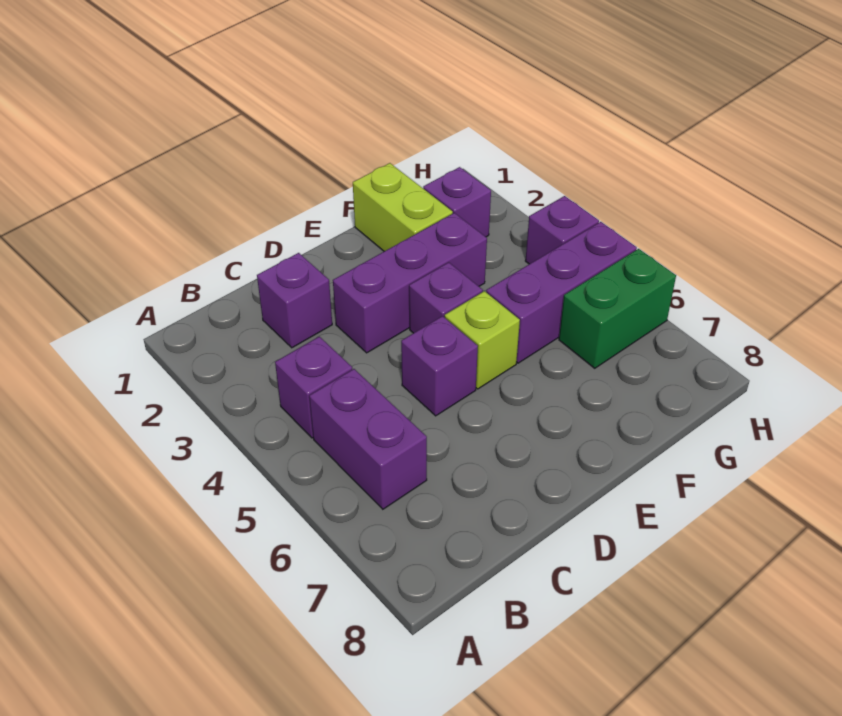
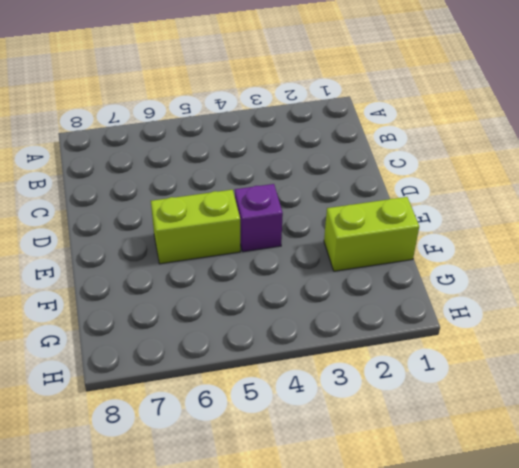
lime 1x2 brick [151,190,240,264] -> lime 1x1 brick [445,291,520,389]
none -> purple 1x1 brick [275,337,352,438]
none -> purple 1x2 brick [309,369,427,509]
none -> purple 1x1 brick [257,253,332,348]

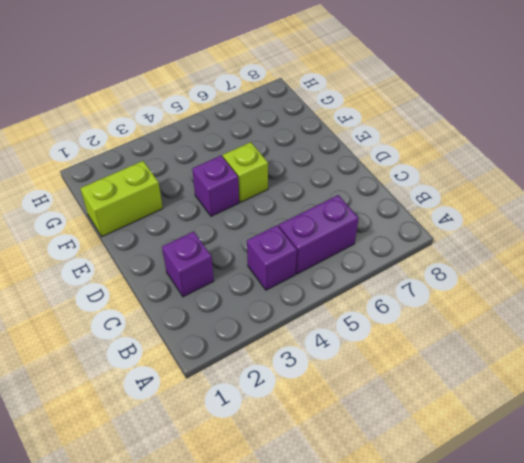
none -> purple 1x3 brick [333,213,487,353]
none -> purple 1x1 brick [401,316,478,416]
none -> purple 1x3 brick [486,222,637,363]

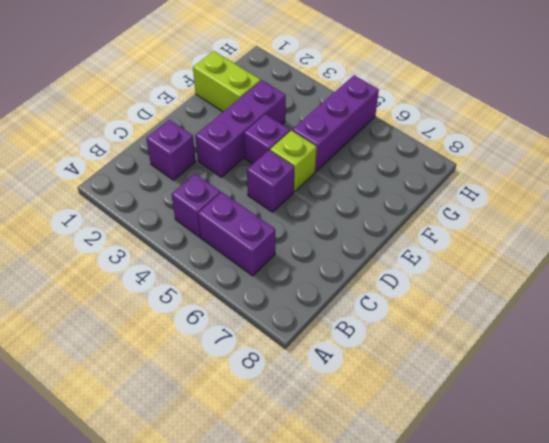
none -> purple 1x1 brick [423,167,491,237]
none -> green 1x2 brick [559,249,676,368]
none -> purple 1x1 brick [525,196,599,264]

